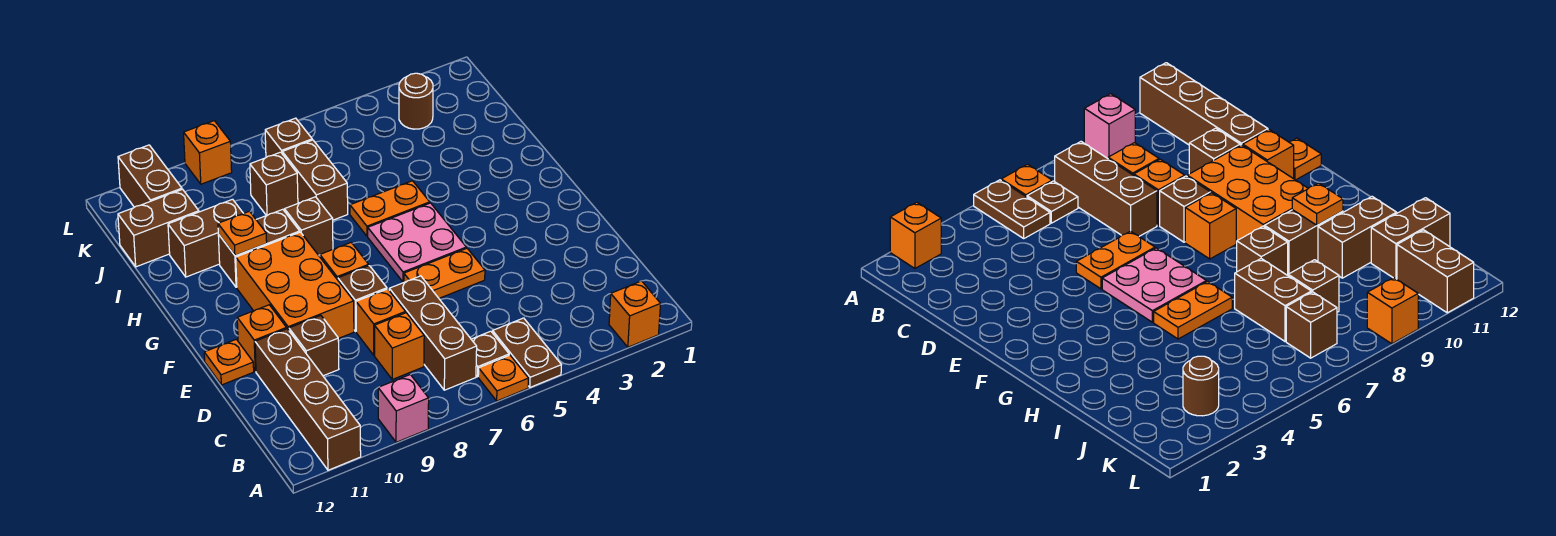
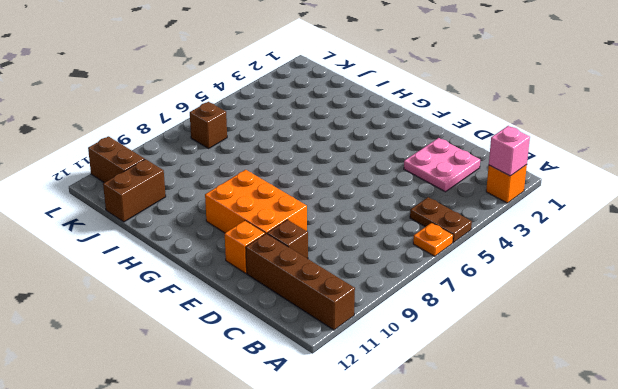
pink 1x1 brick [489,126,530,176] -> pink 1x1 brick moved to [378,375,429,442]
pink 2x2 plate [404,138,480,192] -> pink 2x2 plate moved to [368,203,466,282]
none -> brown 1x1 plate [471,331,509,377]
none -> brown 1x3 brick [389,276,477,390]
none -> orange 1x1 brick [375,313,424,379]

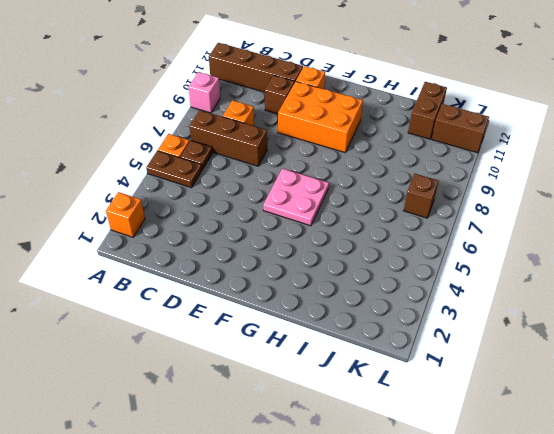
none -> orange 1x1 brick [356,289,405,355]
none -> orange 1x2 plate [404,248,485,298]
none -> brown 1x1 brick [338,266,387,331]

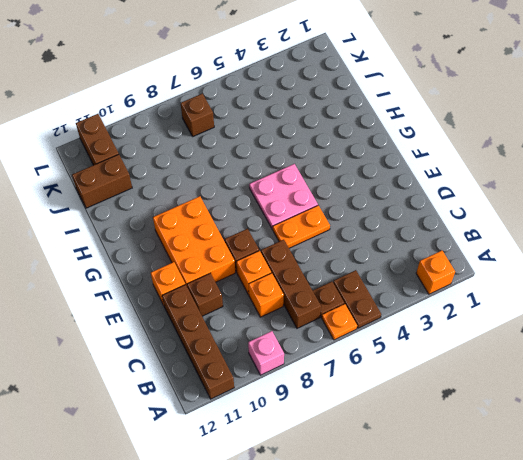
none -> orange 1x1 plate [204,339,254,385]
none -> orange 1x1 brick [320,243,369,280]
none -> orange 1x2 plate [350,181,430,236]

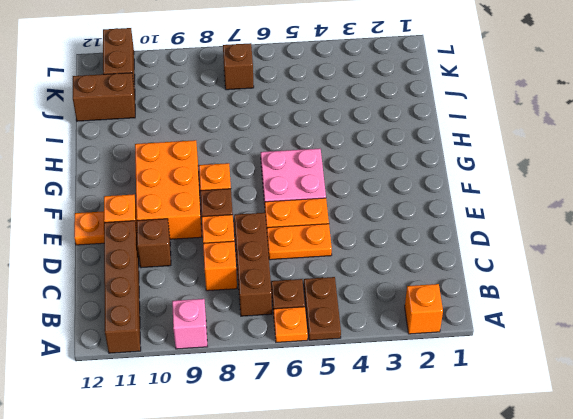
orange 1x2 plate [267,224,332,260] -> orange 1x2 plate moved to [350,181,430,236]
none -> brown 1x1 brick [285,197,333,255]
none -> brown 1x2 brick [218,209,300,287]
none -> brown 1x2 brick [282,140,348,220]

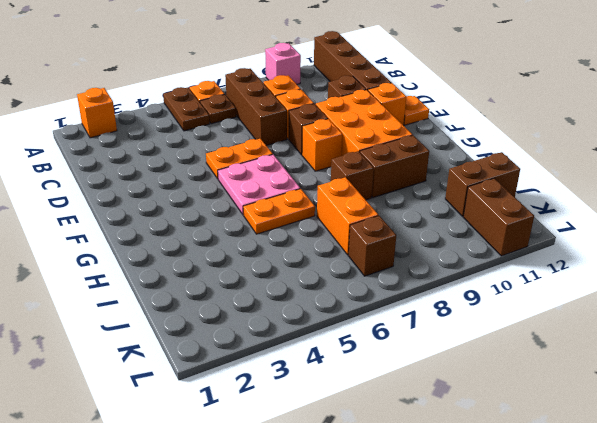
orange 1x2 brick [317,177,378,255] -> brown 1x2 brick [282,140,348,220]
none -> brown 1x2 brick [168,199,243,277]
none -> brown 1x1 brick [250,152,298,216]
none -> brown 1x1 round brick [399,73,433,129]

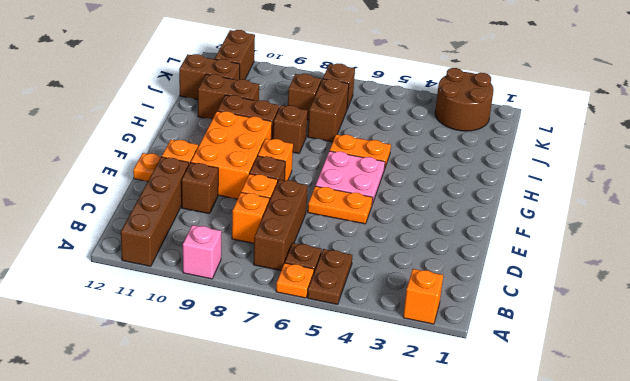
brown 2x2 round brick [435,68,494,131] -> brown 1x1 round brick [399,73,433,129]
none -> orange 1x1 brick [184,121,232,184]
none -> orange 1x1 plate [218,211,267,256]

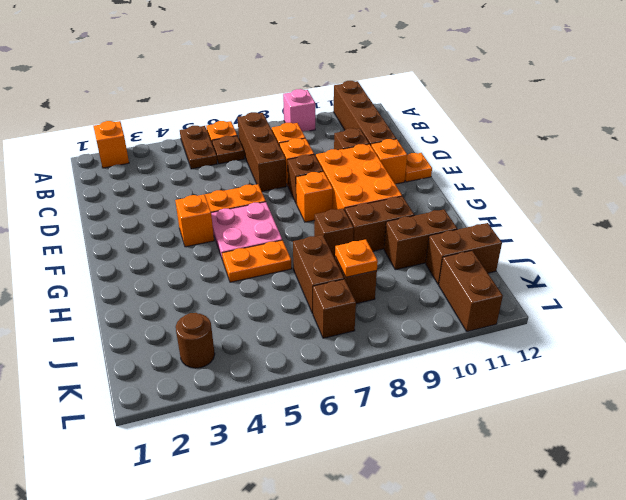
orange 1x1 brick [175,194,214,247] -> orange 1x1 brick moved to [184,121,232,184]
orange 1x1 plate [335,239,378,277] -> orange 1x1 plate moved to [218,211,267,256]

